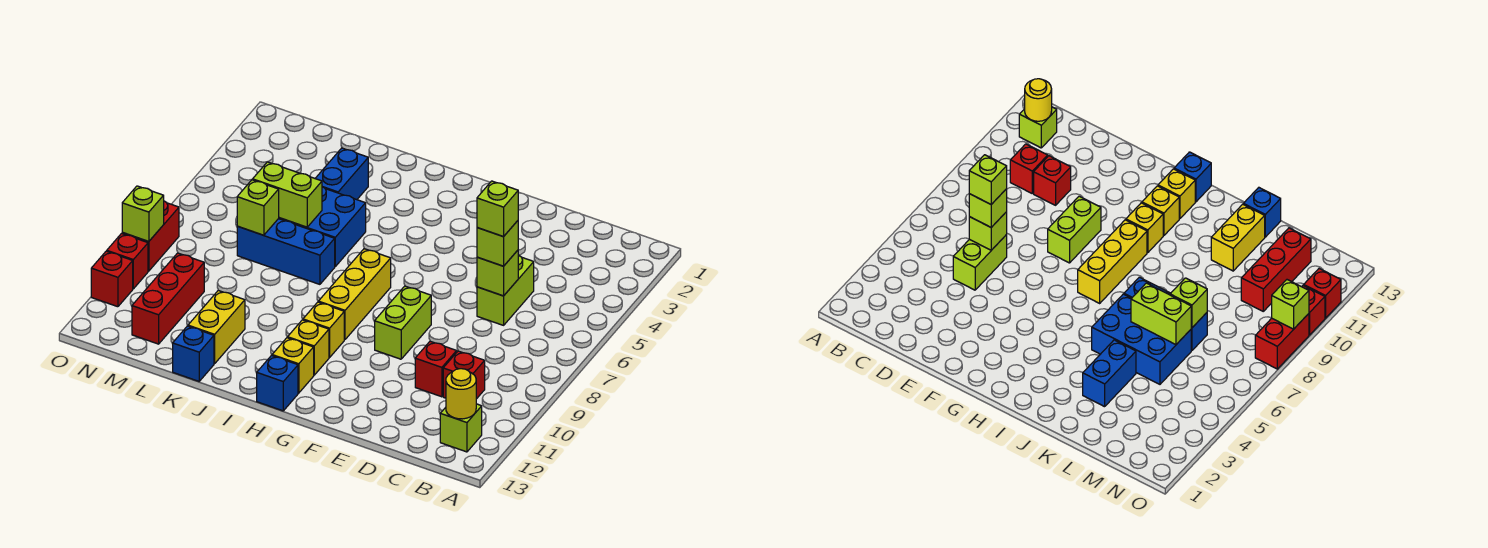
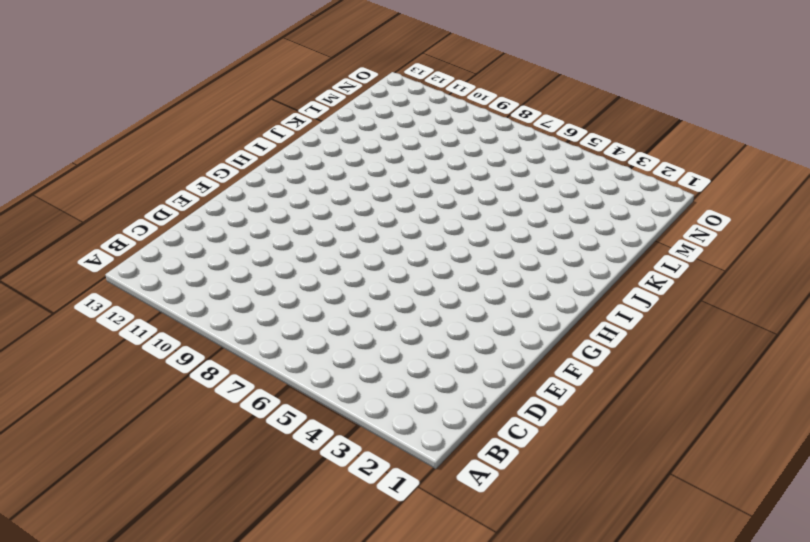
none -> lime 1x1 brick [440,404,482,452]
none -> red 1x1 brick [443,351,485,399]
none -> lime 1x2 brick [477,255,534,325]

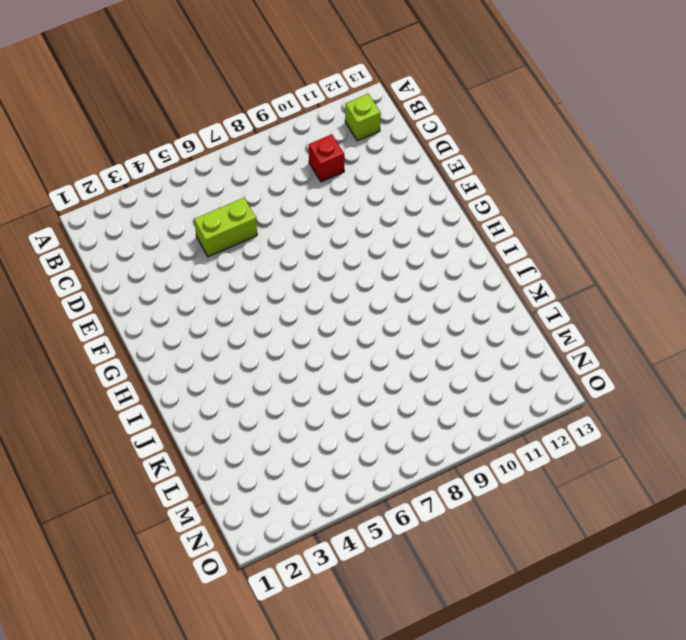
none -> red 1x1 brick [415,341,457,397]
none -> lime 1x2 brick [375,286,431,359]
none -> yellow 1x3 brick [318,249,391,340]

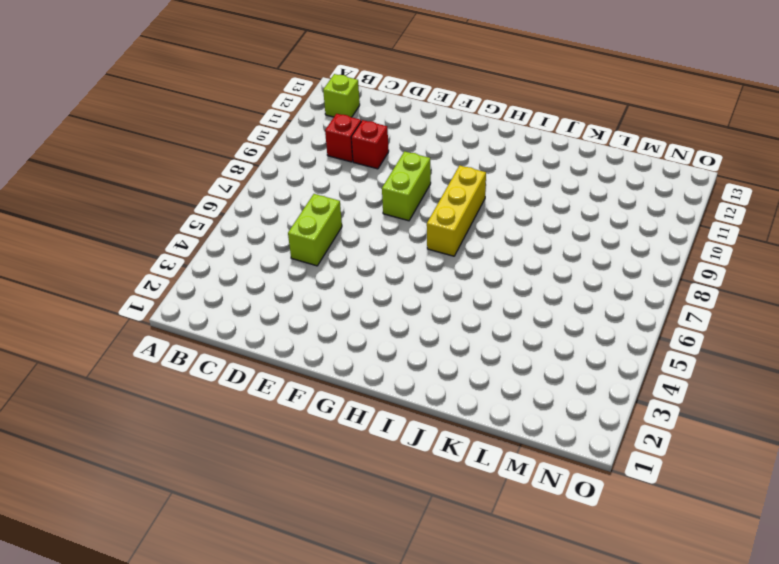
none -> yellow 1x1 brick [303,302,344,357]
none -> yellow 1x1 brick [288,320,329,375]
none -> yellow 1x1 brick [272,338,314,393]

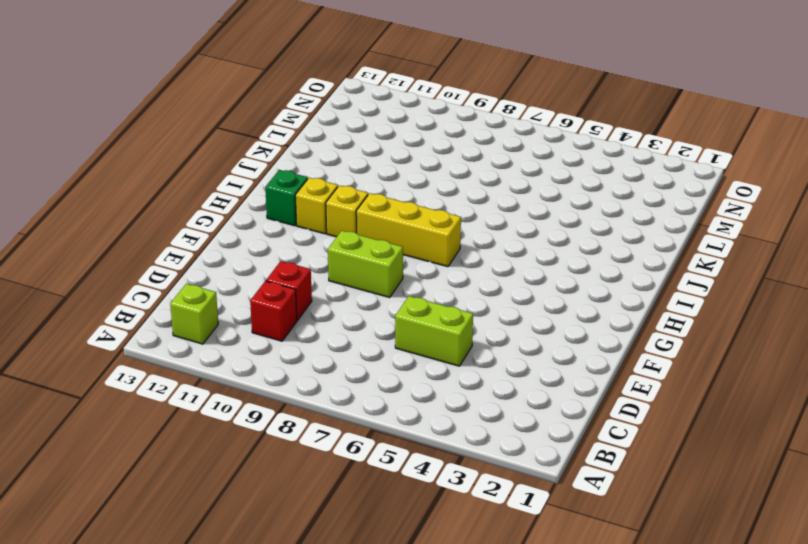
green 1x1 brick [265,170,308,226] -> yellow 1x1 brick [272,338,314,393]
none -> blue 1x1 brick [257,355,298,411]
none -> blue 2x3 brick [279,187,366,266]
none -> blue 1x3 brick [237,219,335,284]

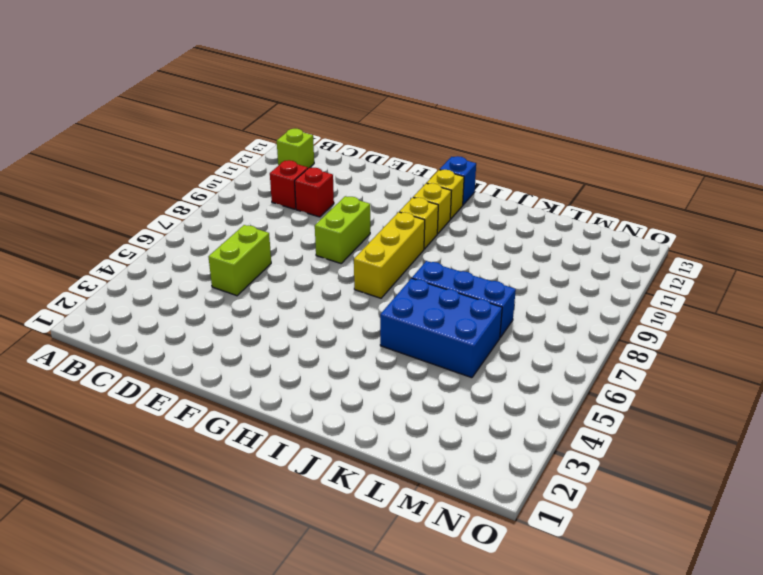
none -> blue 1x2 brick [315,148,368,200]
none -> yellow 1x2 brick [188,290,245,364]
none -> blue 1x1 brick [173,326,214,381]

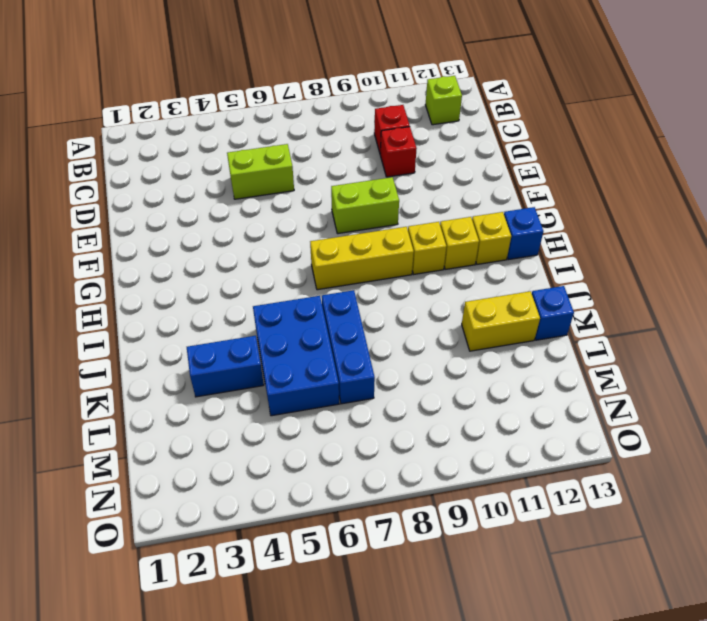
none -> red 1x3 brick [132,253,204,344]
none -> red 1x2 brick [122,201,179,271]
none -> red 1x1 brick [107,234,148,289]

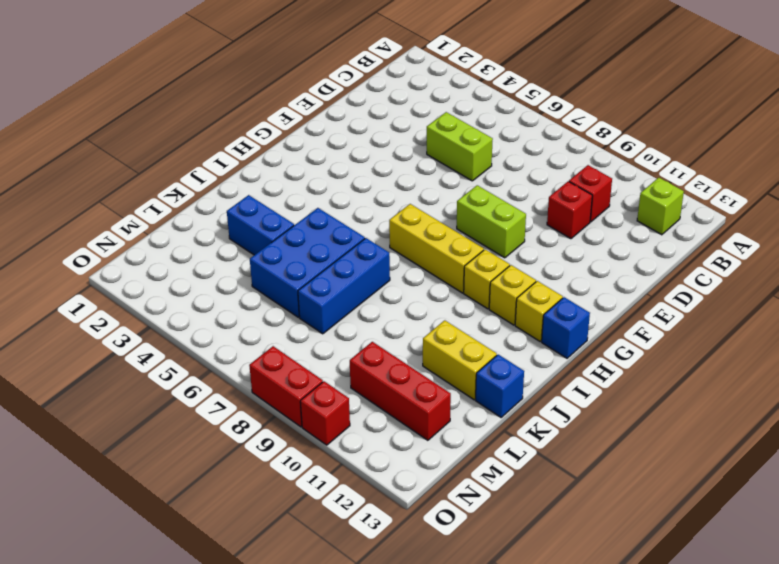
none -> red 1x1 brick [91,251,133,307]
none -> yellow 1x1 round brick [446,369,476,419]
none -> lime 1x1 brick [477,250,518,296]

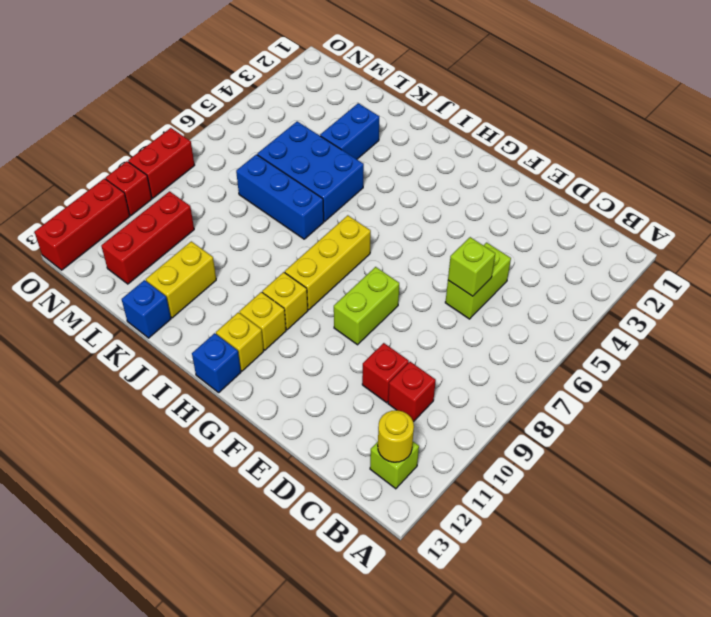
red 1x3 brick [35,178,130,270] -> red 1x1 brick [91,251,133,307]
none -> lime 1x2 brick [253,162,322,227]
none -> lime 1x1 brick [237,180,279,235]
none -> lime 1x1 brick [122,186,164,242]

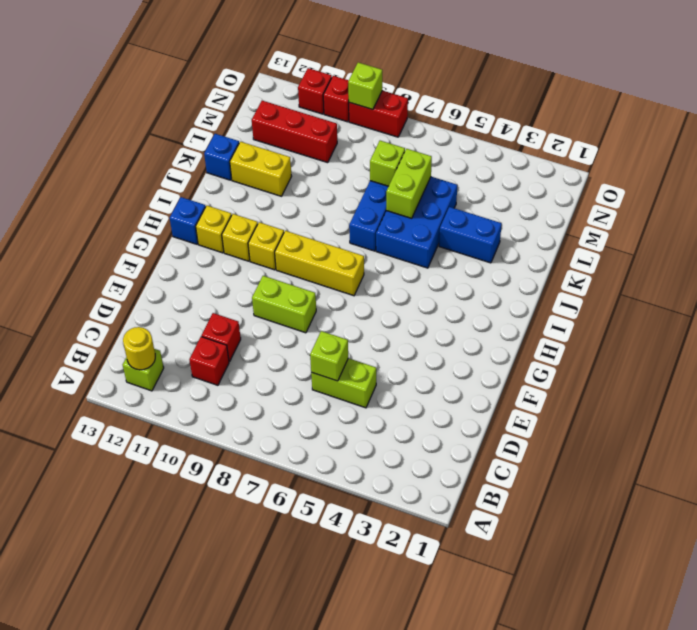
none -> lime 1x1 brick [477,221,518,266]
none -> lime 1x1 brick [477,181,518,237]

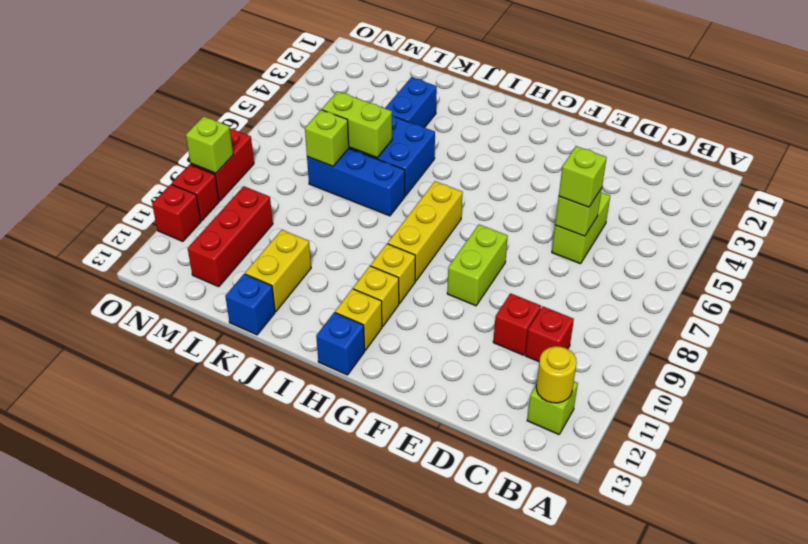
none -> lime 1x1 brick [477,181,518,237]

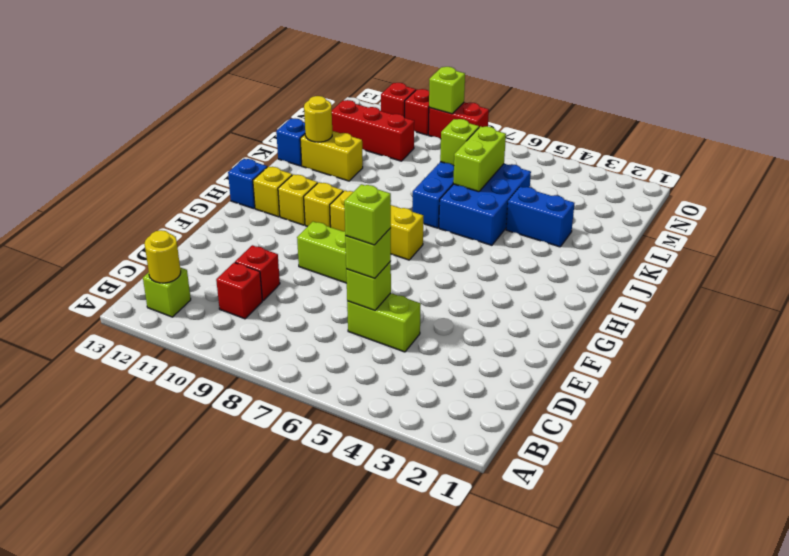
yellow 1x1 round brick [304,96,332,142] -> none

